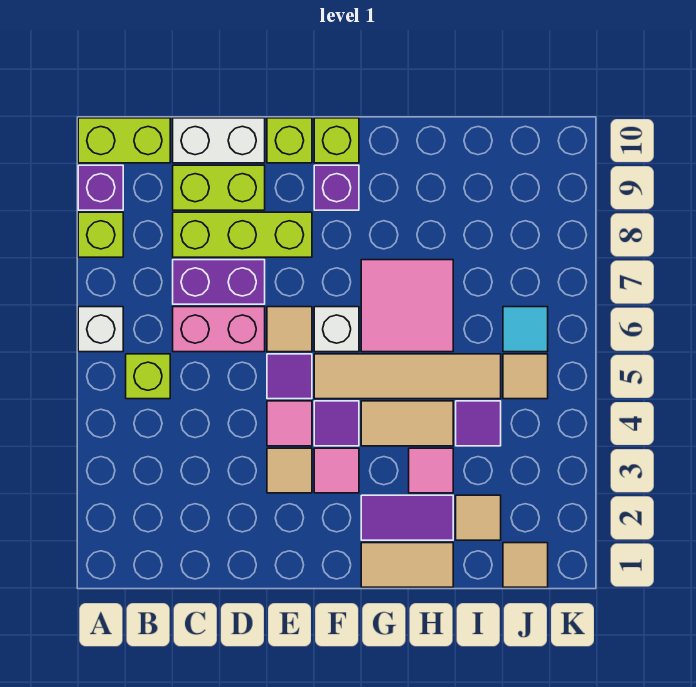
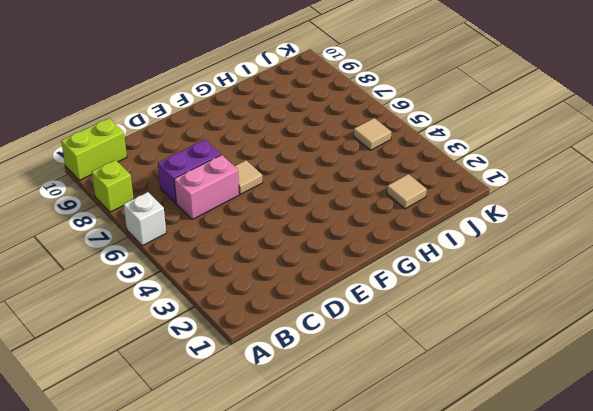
none -> purple 1x1 brick [78,165,123,210]
none -> lime 1x1 brick [126,354,170,399]
none -> lime 1x3 brick [173,212,312,257]
none -> lime 1x2 brick [173,165,265,210]

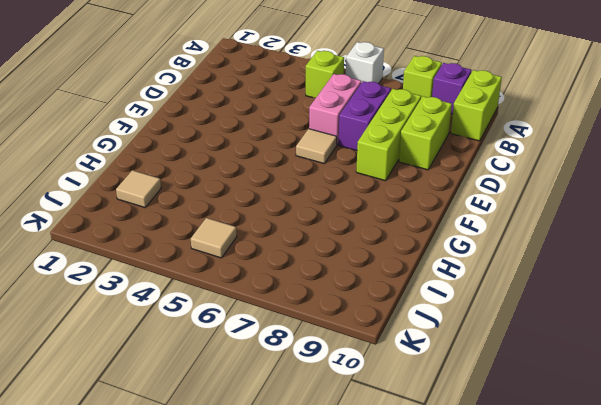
none -> white 1x2 brick [173,118,265,163]
none -> tan 1x1 tile [267,448,312,493]
none -> pink 1x1 tile [267,401,312,446]
none -> purple 1x1 tile [267,354,312,399]

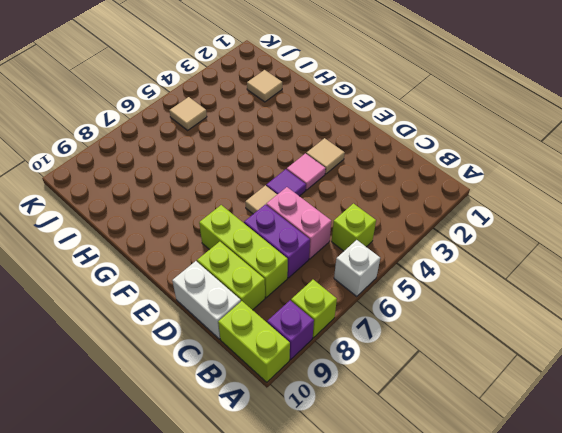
none -> lime 1x1 brick [267,118,312,163]
none -> pink 1x1 tile [314,448,359,493]
none -> purple 1x1 tile [314,401,359,446]
none -> tan 1x4 tile [314,354,501,399]

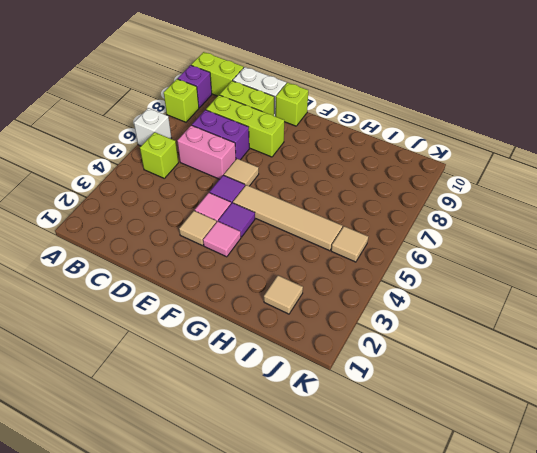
none -> white 1x1 brick [314,307,359,352]
none -> purple 1x1 brick [314,165,359,210]
none -> lime 1x1 brick [314,118,359,163]
none -> tan 1x2 tile [361,543,453,587]

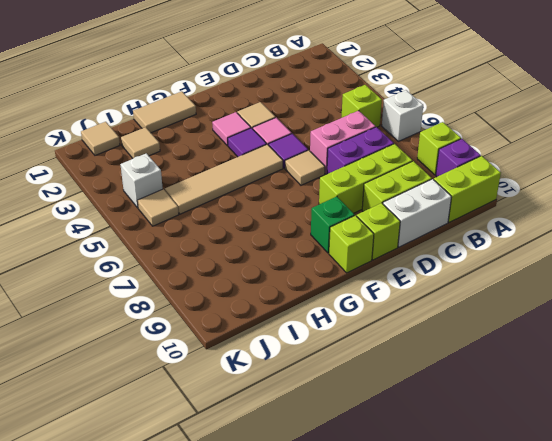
green 1x1 brick [311,196,355,253] -> purple 1x1 brick [314,165,359,210]
white 1x1 brick [120,153,163,208] -> white 1x1 brick moved to [314,307,359,352]
none -> purple 1x2 tile [361,495,453,540]
none -> tan 1x2 tile [361,401,453,446]
none -> pink 2x2 tile [361,260,453,352]
none -> pink 1x1 tile [409,448,453,493]

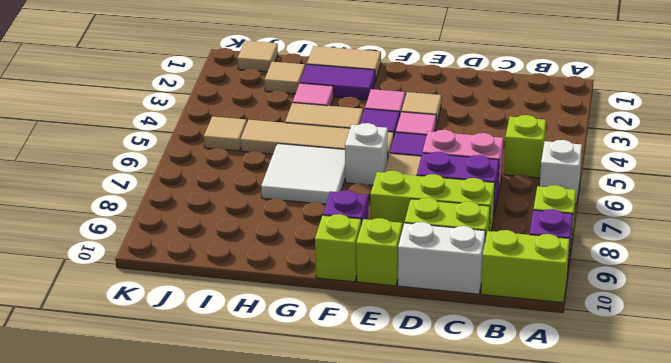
white 2x2 tile [261,144,345,204] -> pink 2x2 tile [361,260,453,352]
none -> purple 1x1 tile [456,401,501,446]
none -> cyan 1x1 tile [503,307,548,352]

